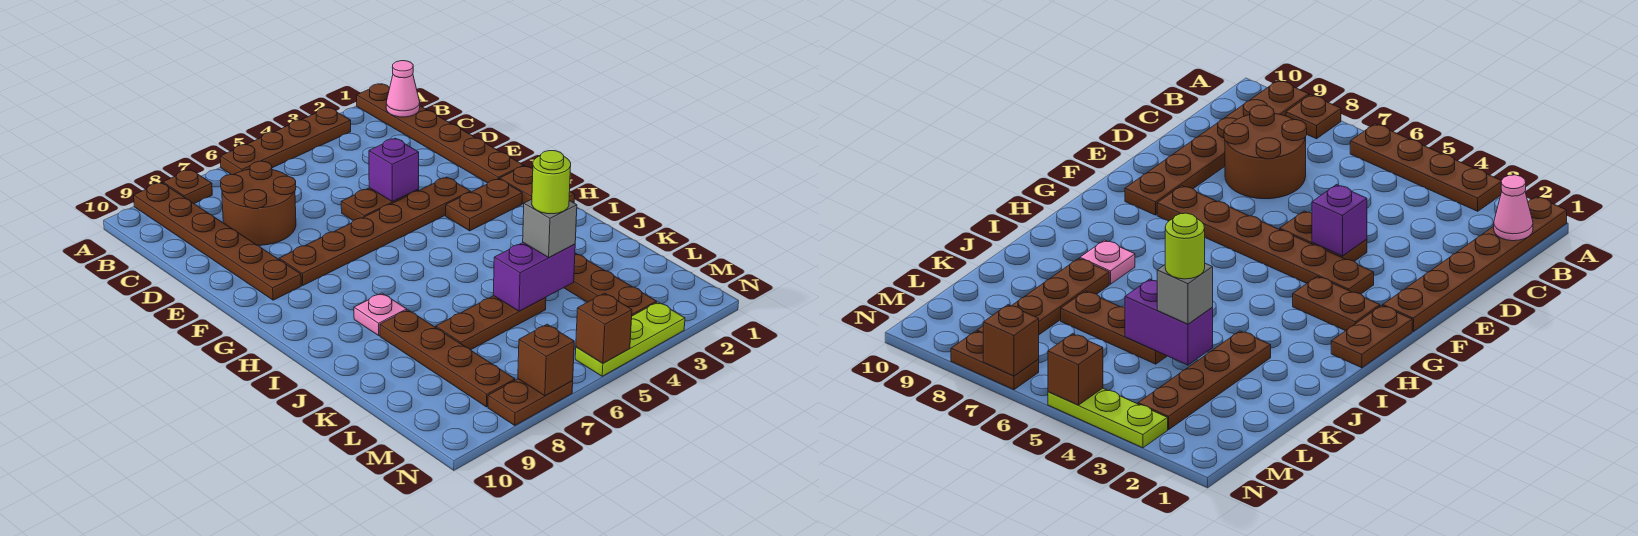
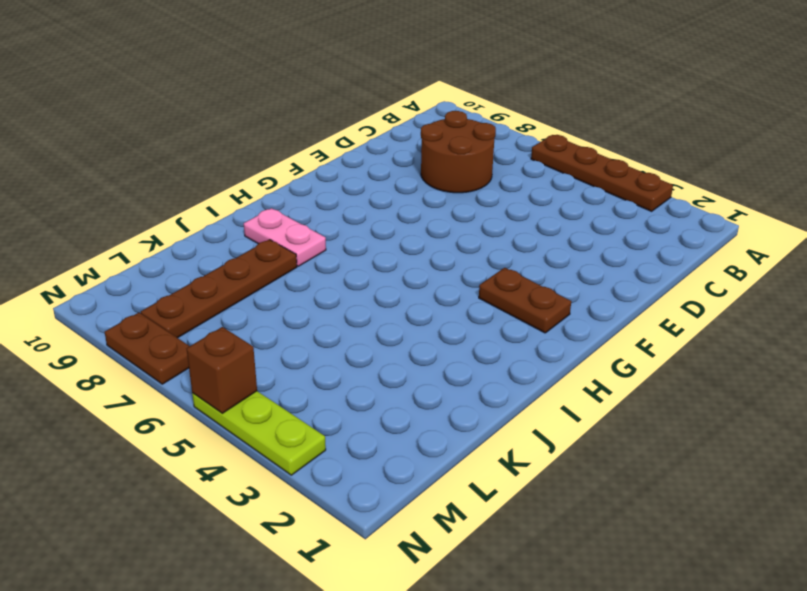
pink 1x2 plate [244,208,326,266] -> pink 1x1 plate [354,293,407,335]
none -> brown 1x6 plate [357,84,524,183]
none -> brown 1x1 plate [163,170,212,203]
none -> brown 1x6 plate [134,183,301,300]

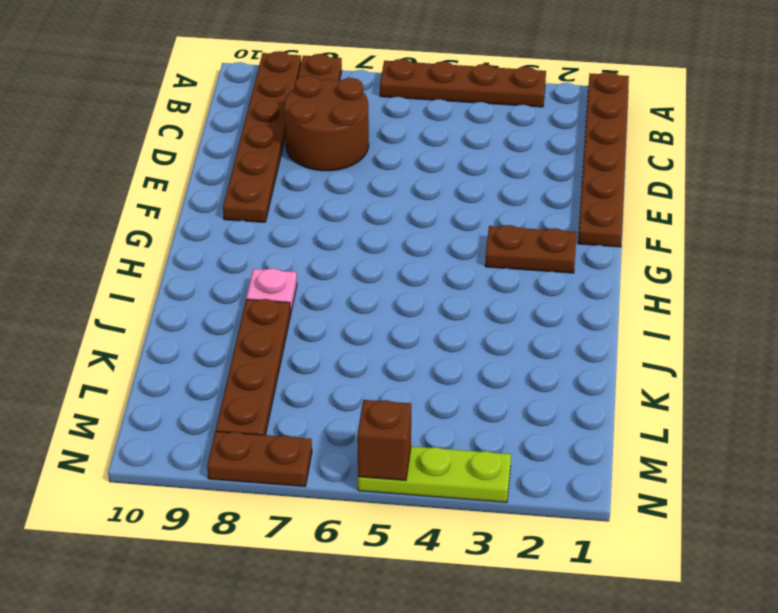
none -> brown 1x2 plate [341,188,419,221]
none -> brown 1x6 plate [279,177,470,285]
none -> brown 1x2 plate [500,166,575,204]

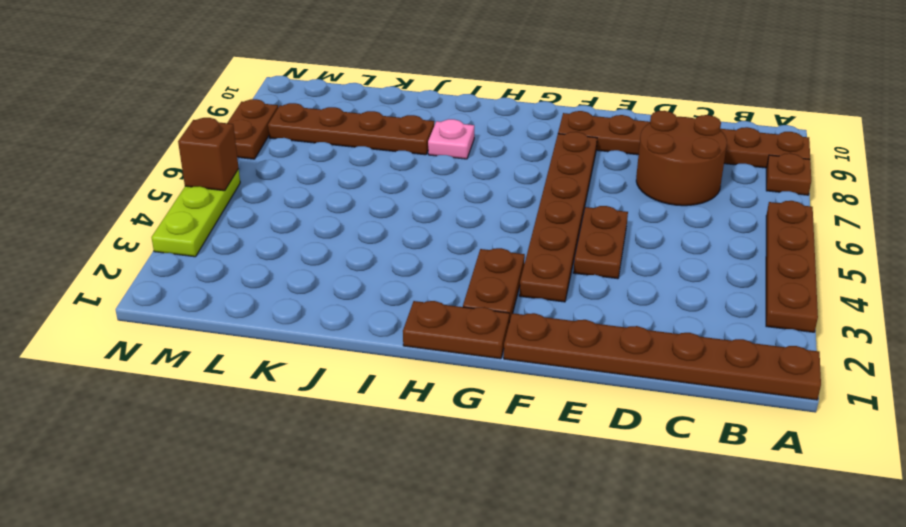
none -> brown 1x4 plate [564,253,657,316]
none -> brown 1x3 plate [436,296,546,350]
none -> pink 1x1 cone [386,61,420,117]

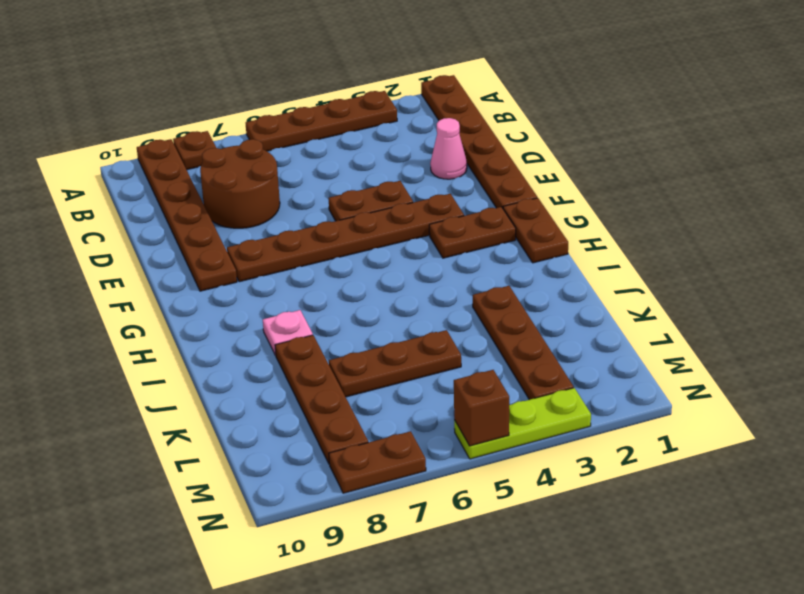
pink 1x1 cone [430,118,467,179] -> pink 1x1 cone moved to [386,61,420,117]
none -> purple 1x1 brick [369,138,419,202]
none -> purple 1x2 brick [493,243,575,311]
none -> brown 1x1 brick [518,324,574,396]

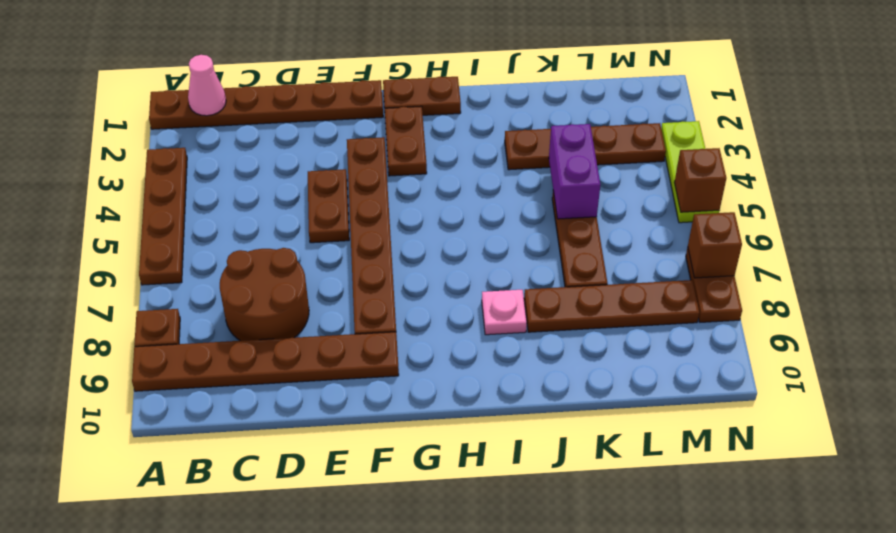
none -> purple 1x1 brick [369,138,419,202]
none -> grey 1x1 brick [523,199,577,257]
none -> lime 1x1 round brick [532,151,571,214]

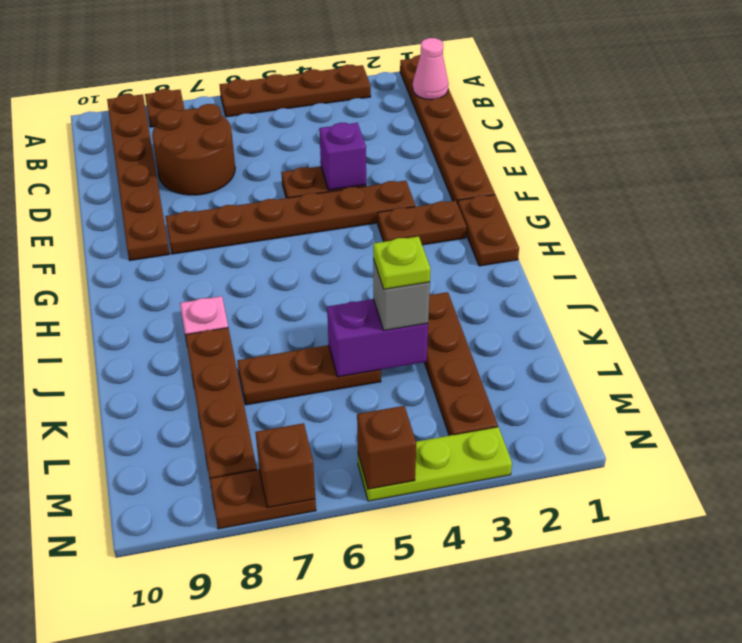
lime 1x1 plate [373,236,431,289] -> lime 1x1 round brick [532,151,571,214]

